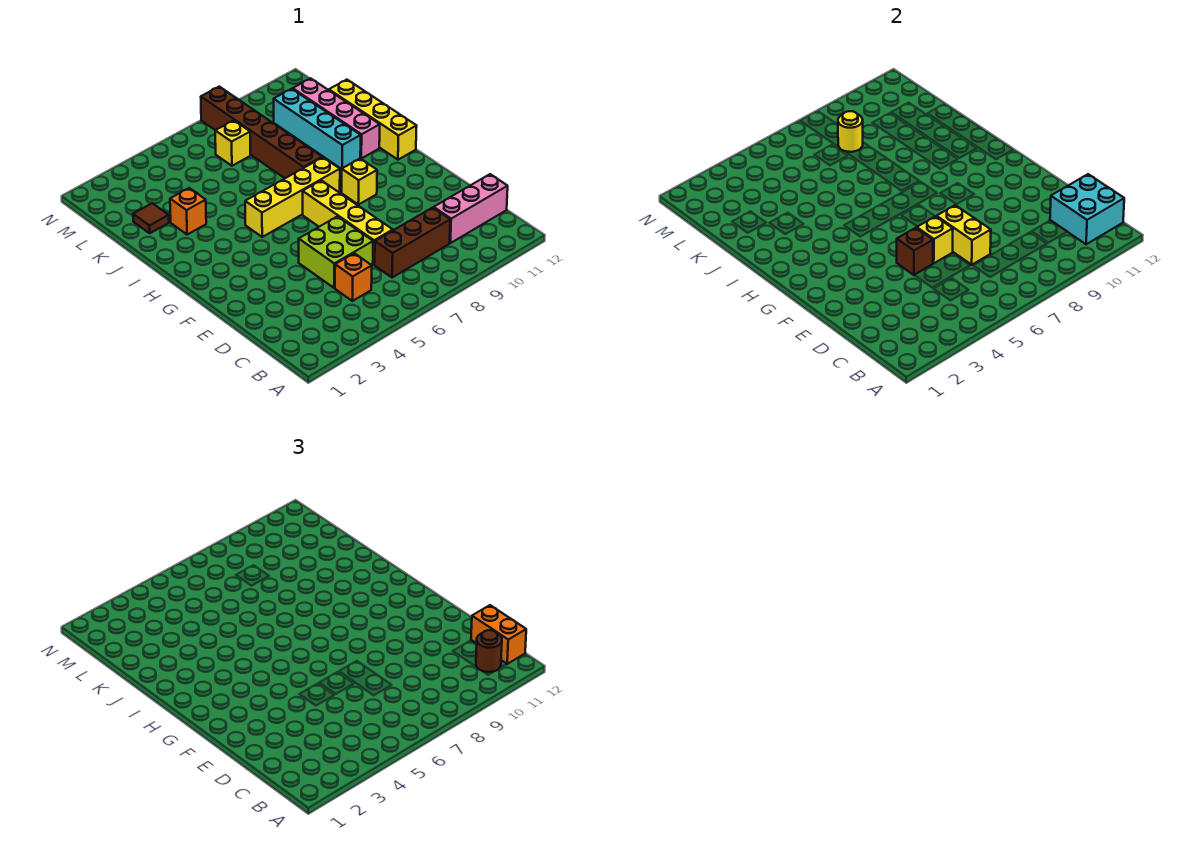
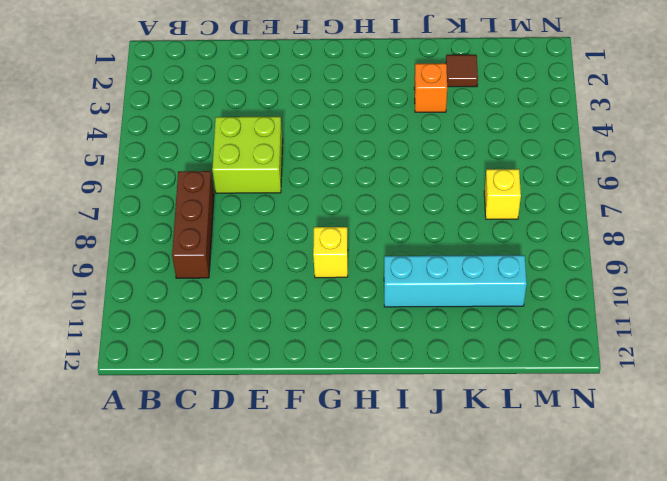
none -> orange 1x1 brick [335,253,372,301]
none -> pink 1x3 brick [434,174,508,243]
none -> yellow 1x4 brick [303,180,393,265]

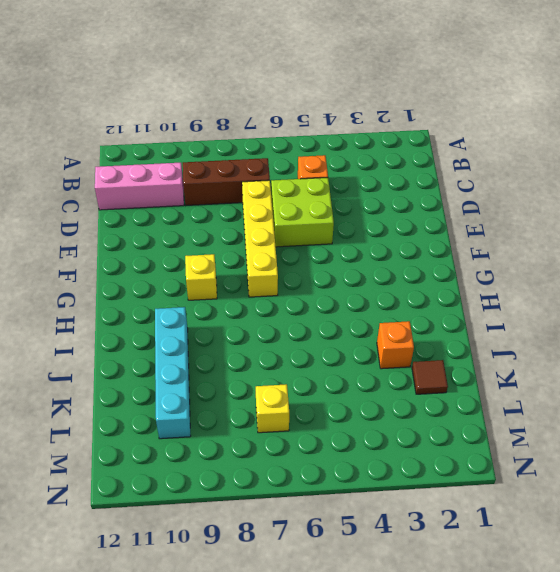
none -> yellow 1x4 brick [245,157,340,237]
none -> yellow 1x4 brick [329,80,417,160]
none -> brown 1x6 brick [201,87,322,178]

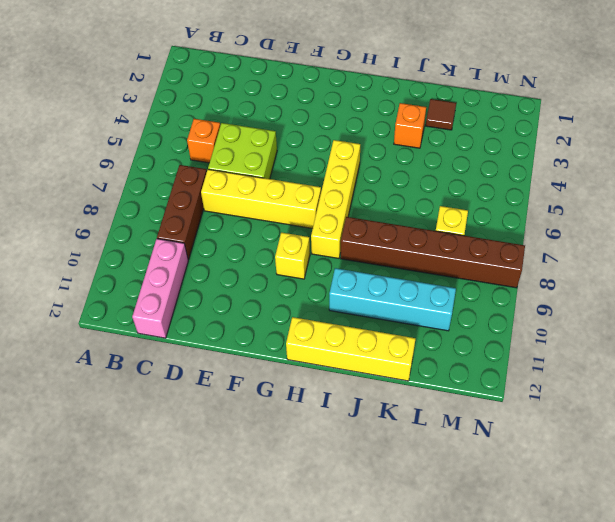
none -> pink 1x4 brick [293,78,380,158]
none -> cyan 2x2 brick [1050,174,1124,244]
none -> yellow 1x2 brick [937,205,991,265]

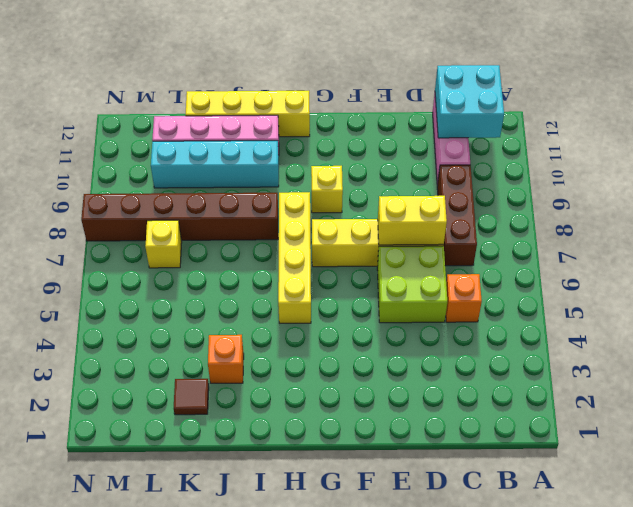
none -> brown 1x1 brick [897,228,933,275]
none -> yellow 1x1 brick [917,216,953,263]
none -> yellow 1x1 round brick [838,111,863,152]

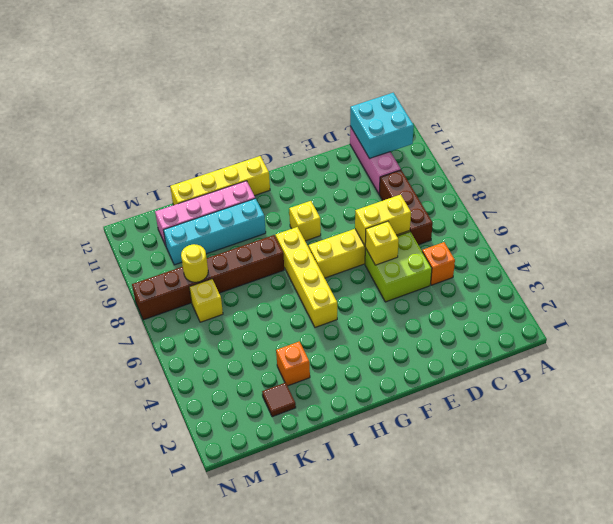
none -> brown 1x1 brick [897,228,933,275]
none -> brown 1x1 round brick [476,630,502,672]
none -> orange 1x2 brick [471,605,526,664]

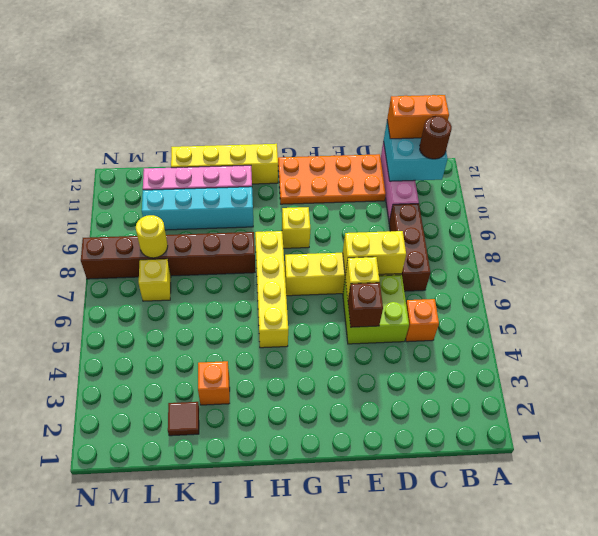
orange 2x4 plate [278,154,386,204] -> none

